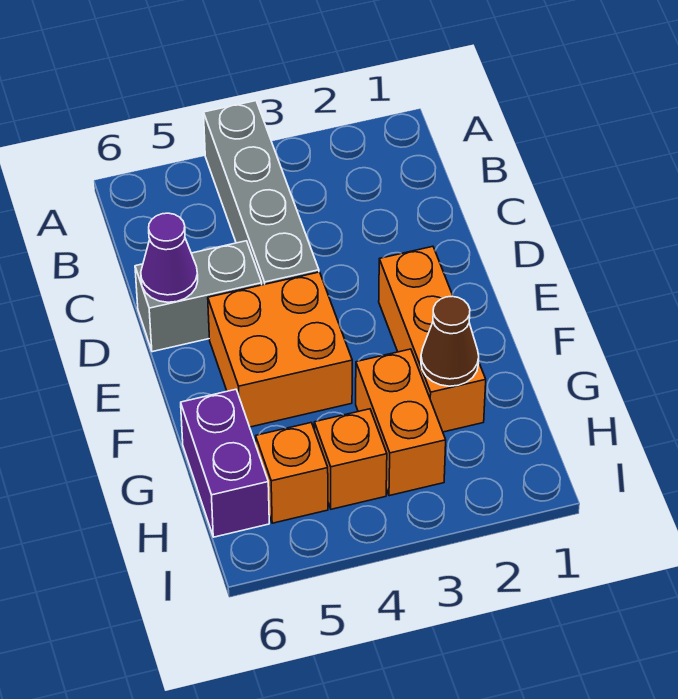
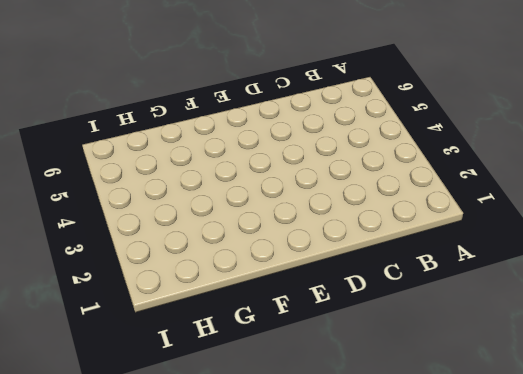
none -> grey 1x4 brick [204,101,319,285]
none -> grey 1x2 brick [135,241,262,352]

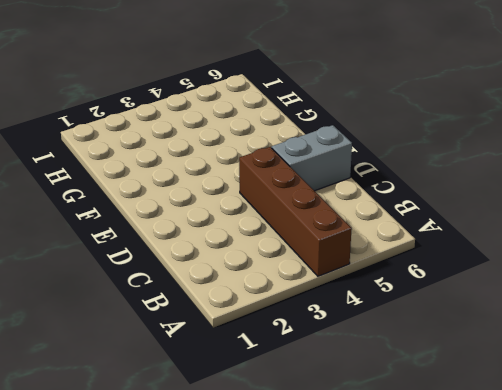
brown 1x4 brick [239,147,352,276] -> grey 1x4 brick [204,101,319,285]
none -> orange 1x3 brick [379,246,486,432]
none -> orange 2x2 brick [208,272,352,427]

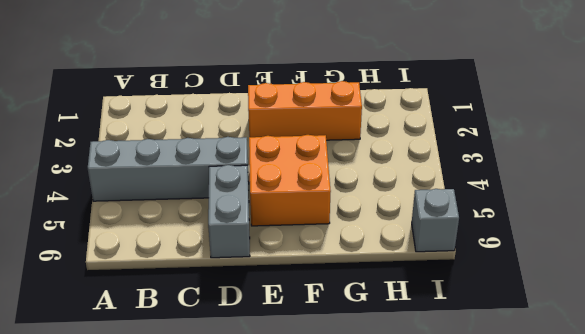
grey 1x1 brick [412,189,459,252] -> none
none -> orange 1x2 brick [356,349,446,496]
none -> purple 1x2 brick [181,389,269,537]

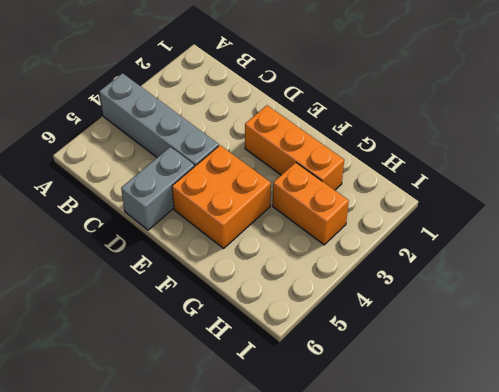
none -> purple 1x2 brick [181,389,269,537]
none -> orange 1x1 brick [314,409,387,509]

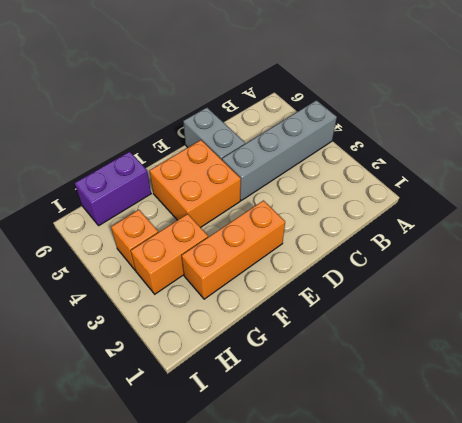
none -> orange 1x1 brick [256,423,328,523]
none -> purple 1x1 cone [141,213,198,302]

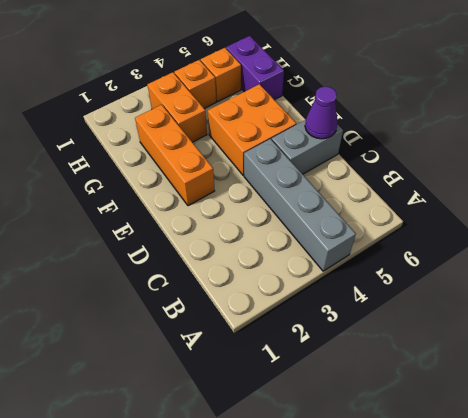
none -> brown 1x1 cone [421,296,479,386]

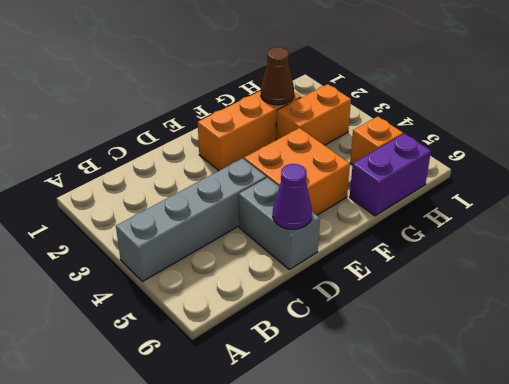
none -> orange 1x1 brick [314,409,387,509]

